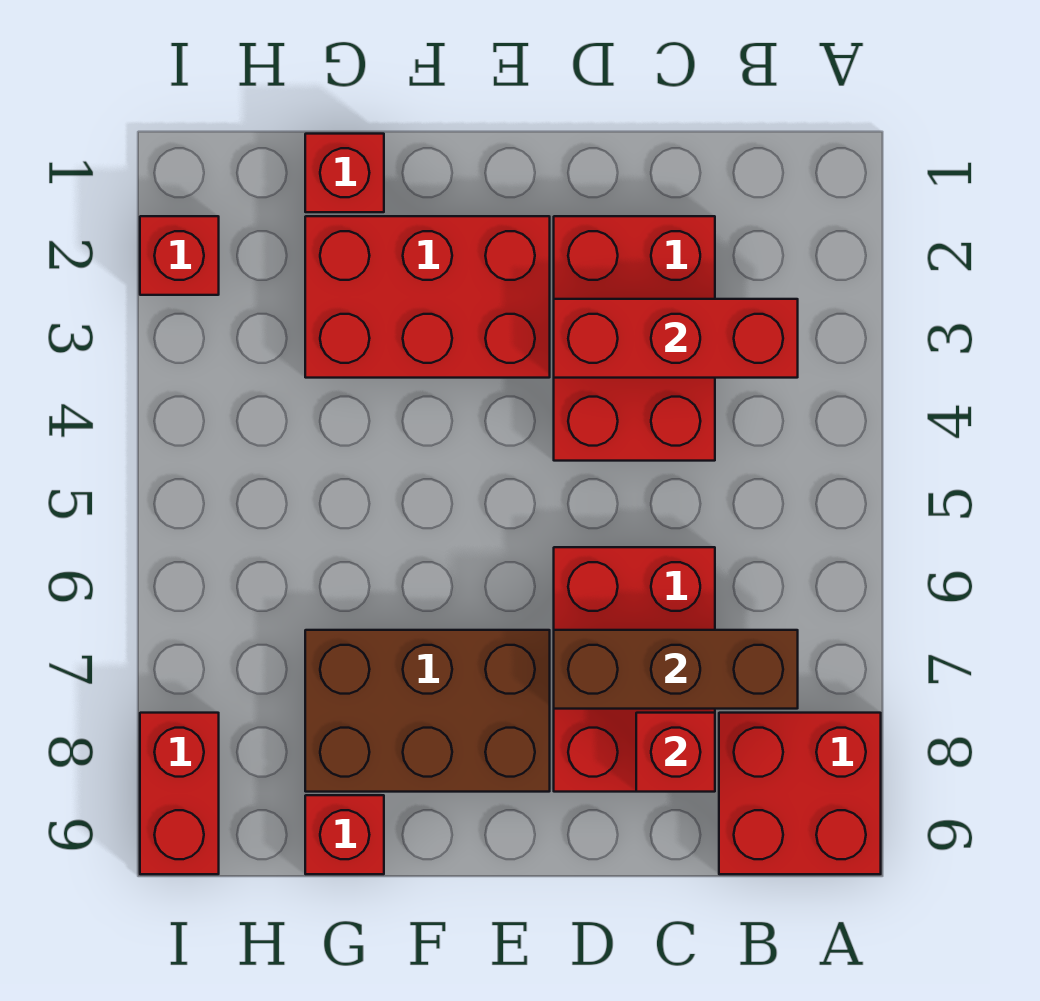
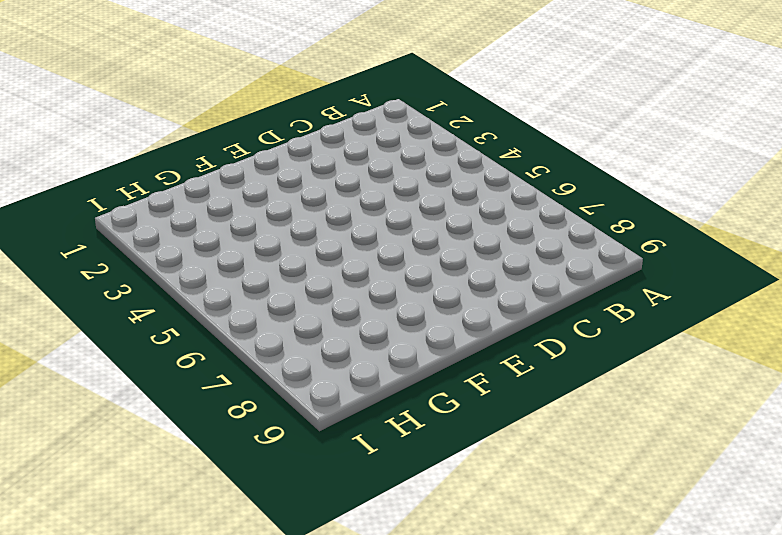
none -> red 2x2 brick [719,713,881,874]
none -> red 2x3 brick [554,216,715,461]
none -> red 2x3 brick [554,547,715,792]

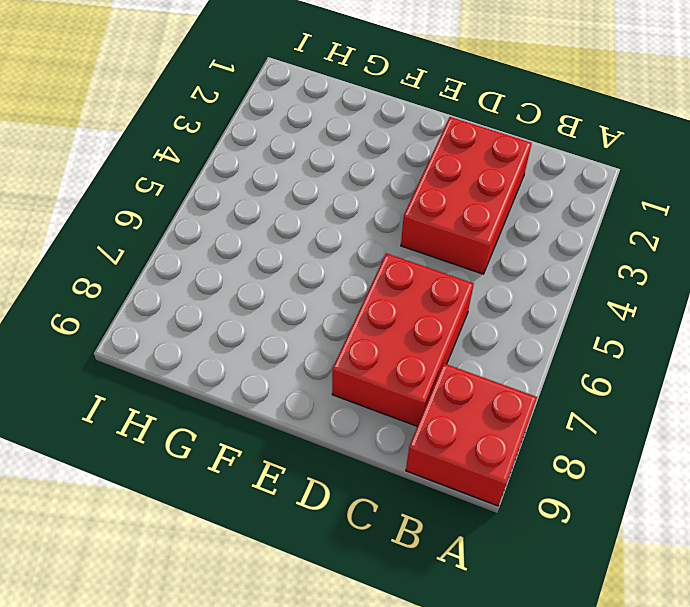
none -> red 2x3 brick [305,216,550,378]
none -> brown 2x3 brick [305,630,550,792]
none -> red 1x1 brick [305,134,384,212]

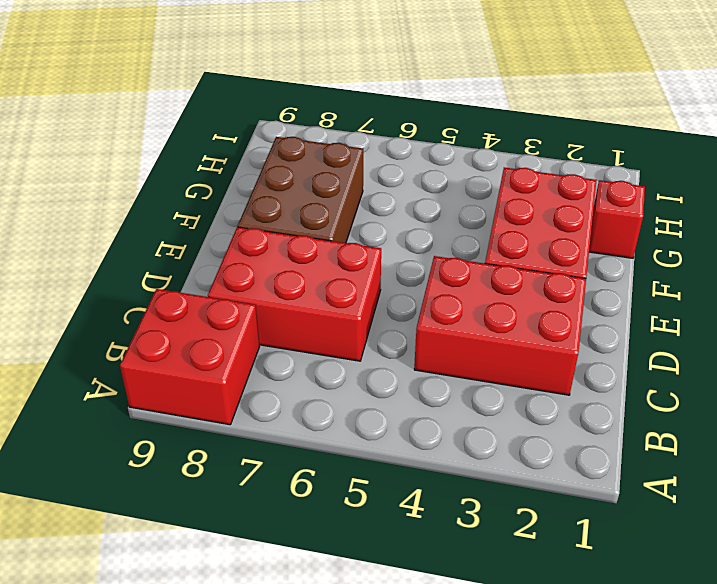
none -> red 1x1 brick [305,795,384,874]
none -> red 1x1 brick [140,216,219,295]
none -> red 1x2 brick [140,713,219,874]

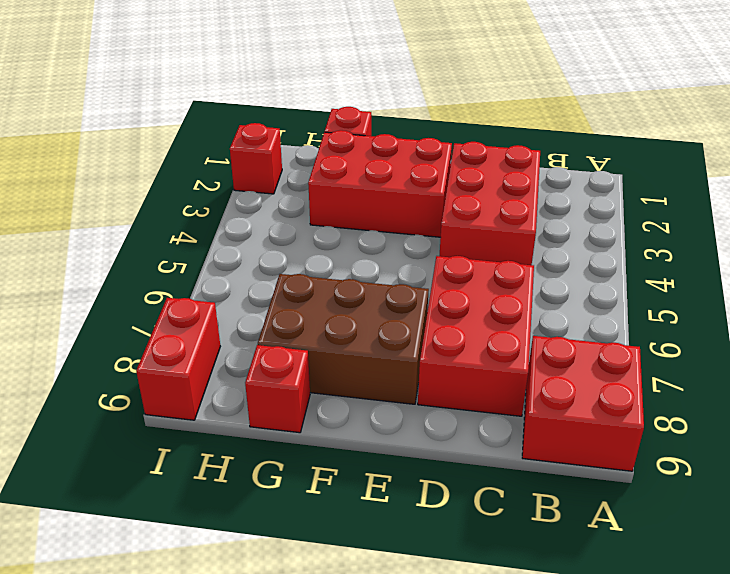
none -> red 1x3 brick [554,299,798,378]
none -> brown 1x3 brick [554,630,798,709]
none -> red 1x1 brick [636,713,715,792]

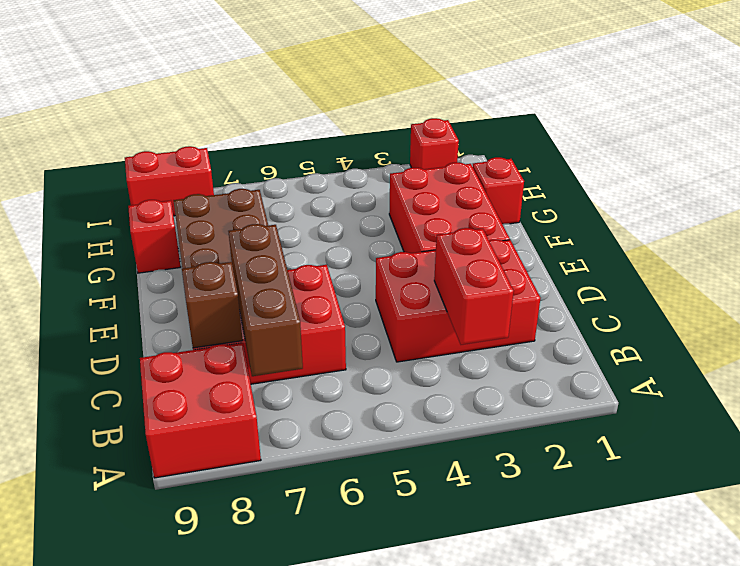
red 1x2 brick [434,228,514,345] -> red 1x3 brick [554,299,798,378]
brown 1x1 brick [182,262,243,348] -> red 1x1 brick [636,713,715,792]

